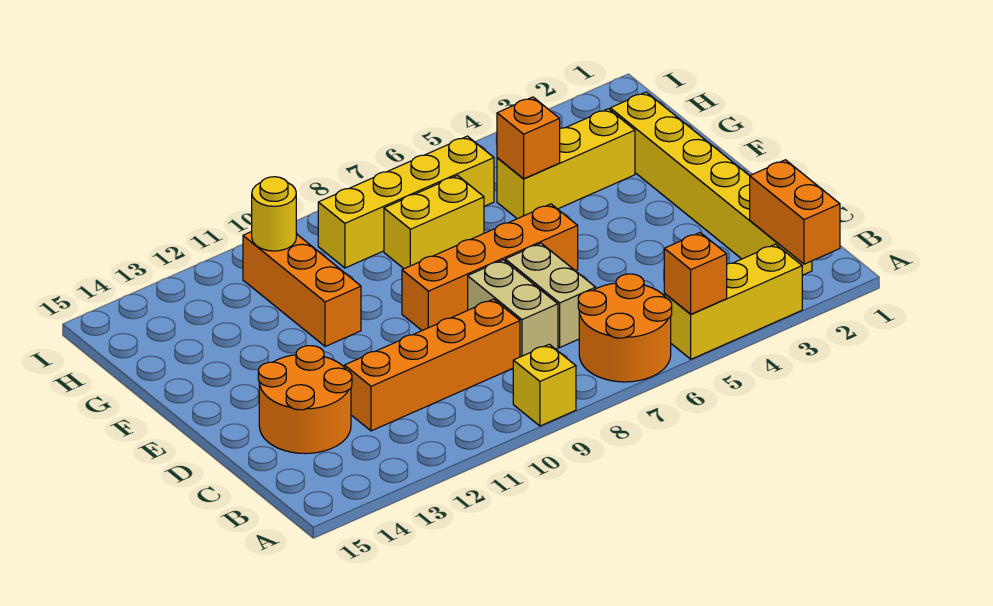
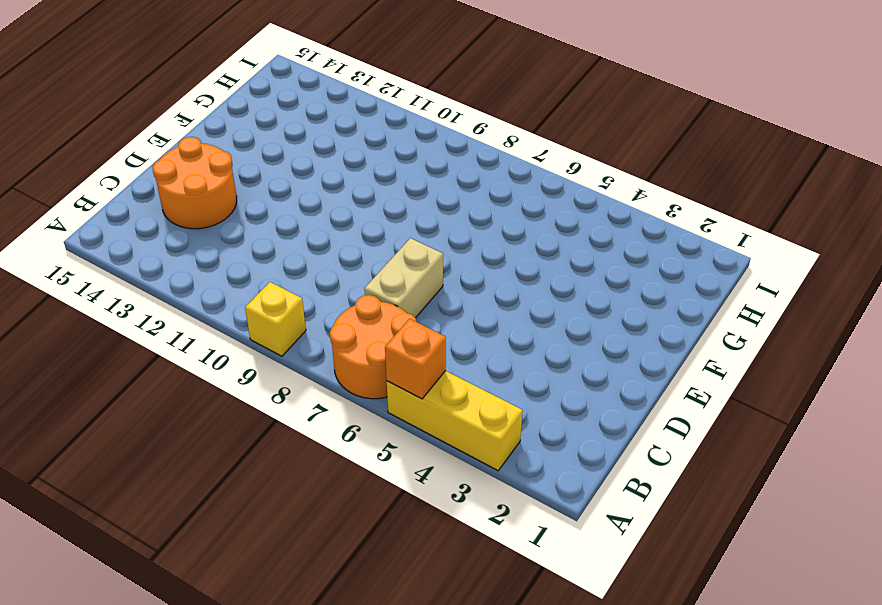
none -> yellow 1x6 brick [610,92,812,275]
none -> tan 1x2 brick [468,260,558,357]
none -> orange 1x4 brick [344,299,520,431]

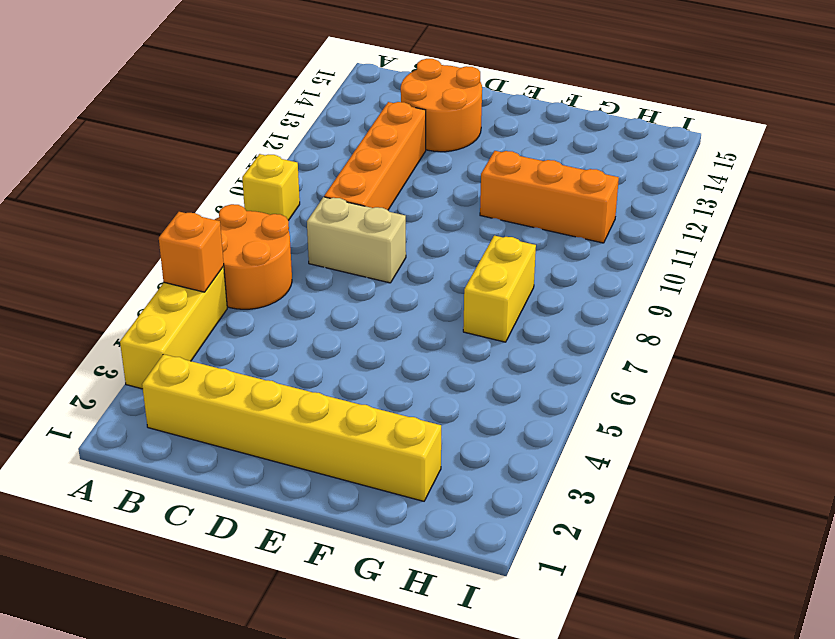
none -> tan 1x2 brick [505,243,596,347]
none -> orange 1x4 brick [402,204,578,330]
none -> yellow 1x3 brick [497,109,635,219]

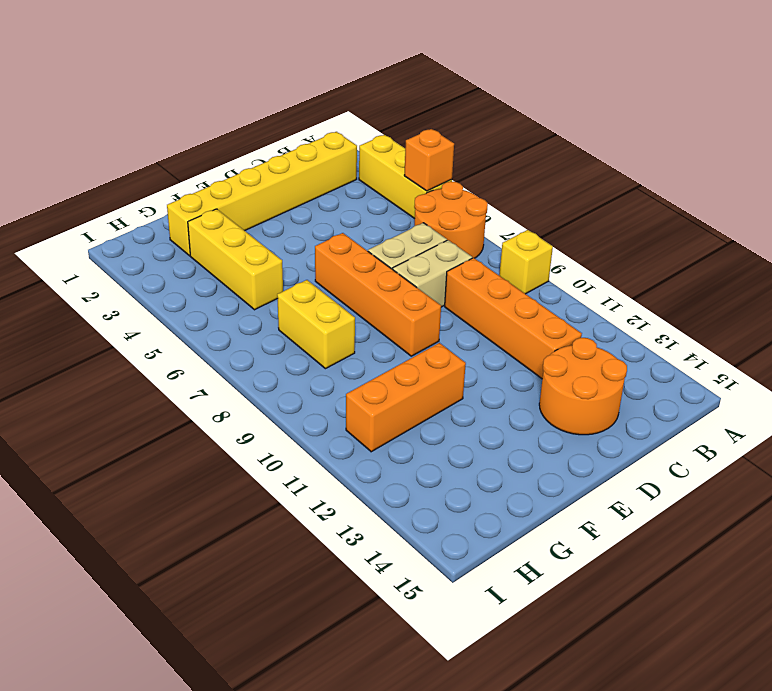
none -> yellow 1x4 brick [318,136,494,268]
none -> orange 1x2 brick [750,160,840,264]
none -> orange 1x1 brick [497,97,560,179]

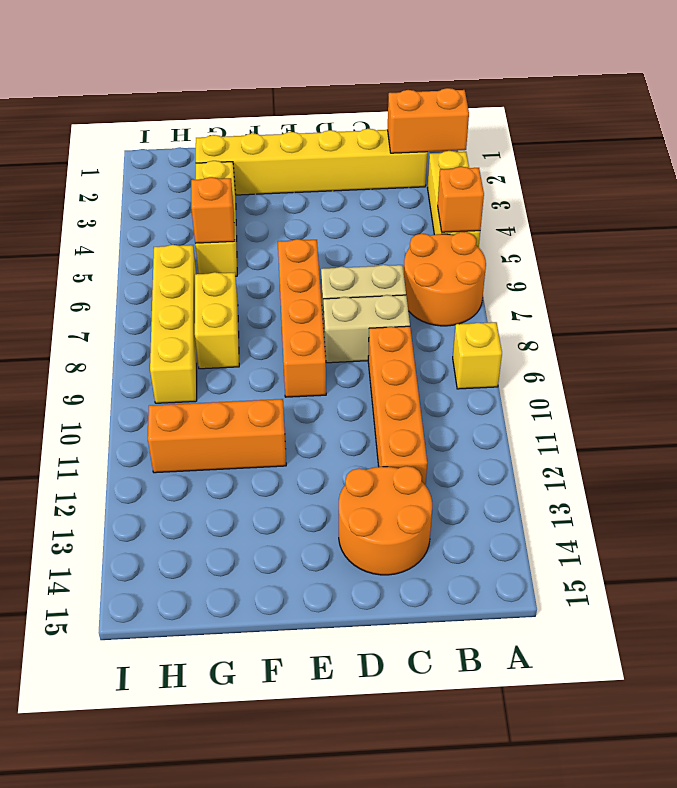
none -> yellow 1x1 round brick [252,177,296,251]

